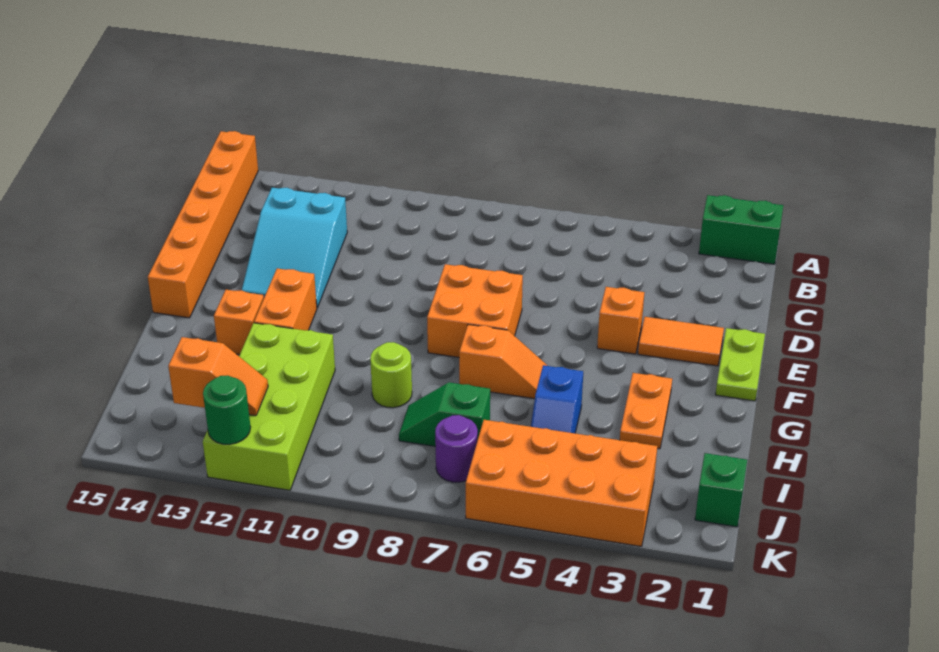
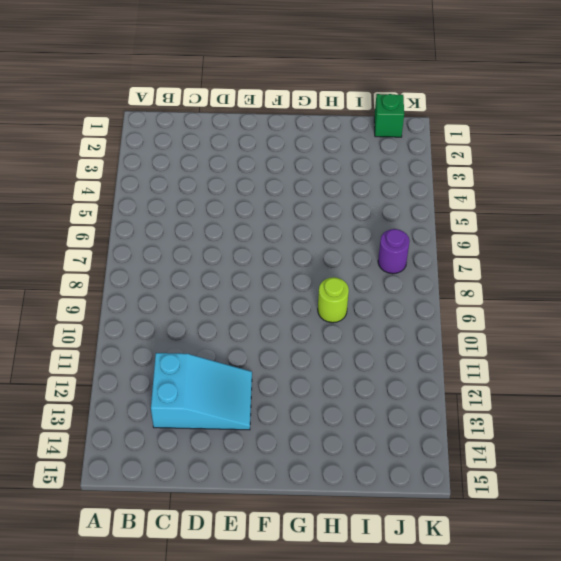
none -> green 1x2 brick [699,195,783,264]
none -> orange 1x6 brick [148,131,258,318]
none -> lime 1x2 plate [716,328,765,401]

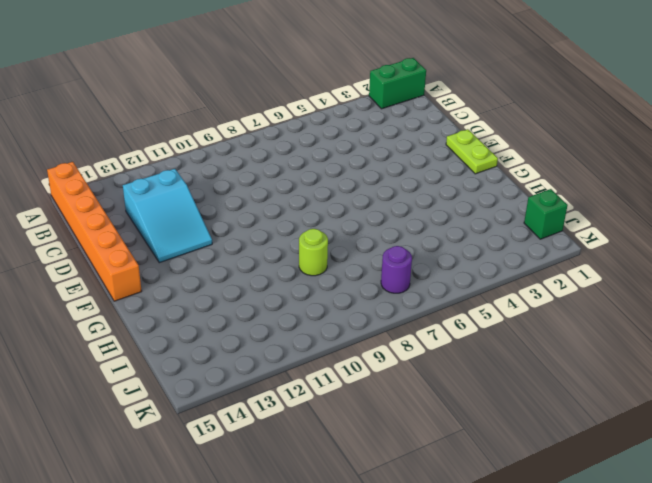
none -> orange 1x2 tile [638,317,724,366]
none -> orange 1x1 brick [597,287,644,354]
none -> orange 2x2 brick [427,264,523,357]

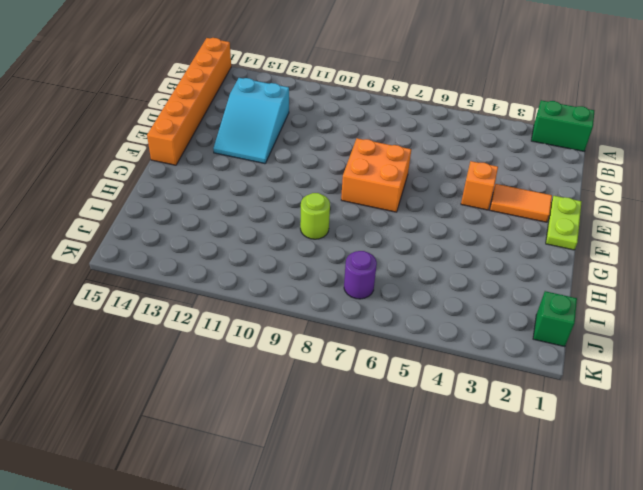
none -> orange 1x2 brick [254,268,317,330]
none -> orange 1x2 plate [620,373,672,449]
none -> orange 1x2 slope [459,324,547,399]

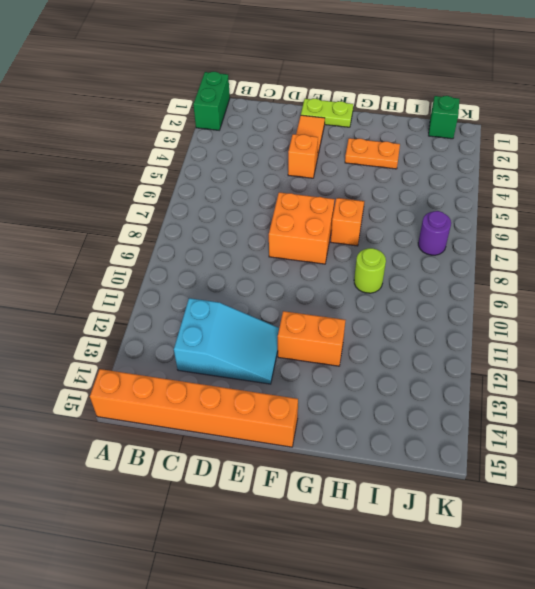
none -> orange 1x1 brick [214,290,264,355]
none -> blue 1x2 slope [531,365,583,433]
none -> lime 2x4 brick [203,323,335,490]

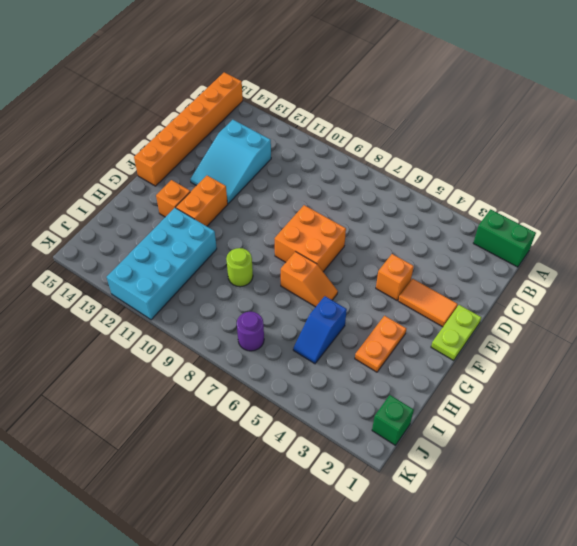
cyan 2x4 brick [107,208,217,320] -> lime 2x4 brick [203,323,335,490]
none -> green 1x2 slope [399,382,490,447]
none -> orange 2x4 brick [466,420,657,547]
none -> orange 1x2 slope [168,337,268,416]

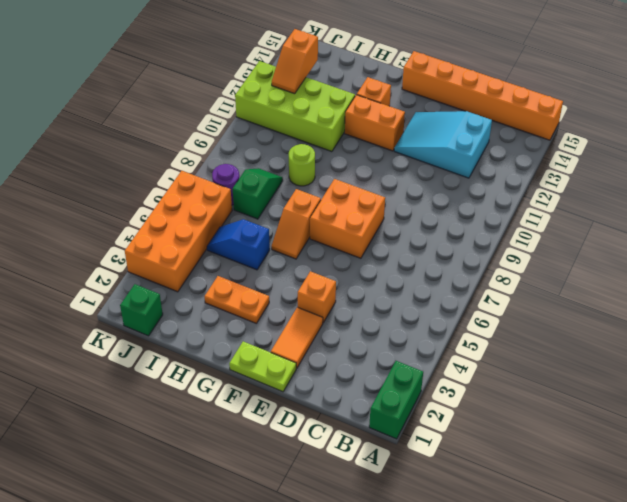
none -> green 1x1 round brick [203,375,251,444]

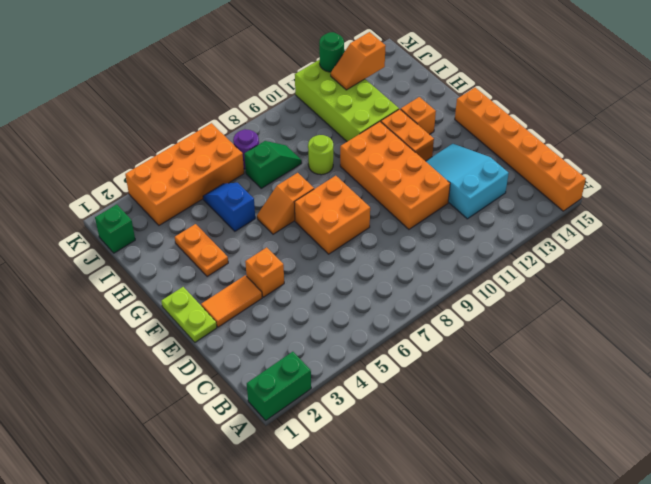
orange 2x4 brick [340,122,450,229] -> none

